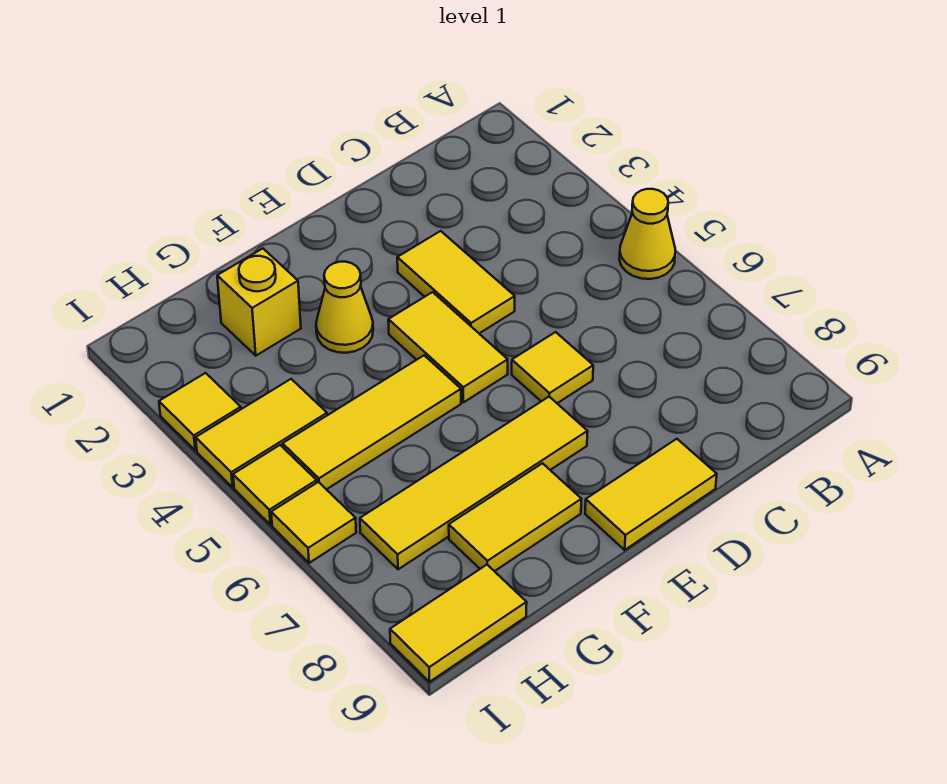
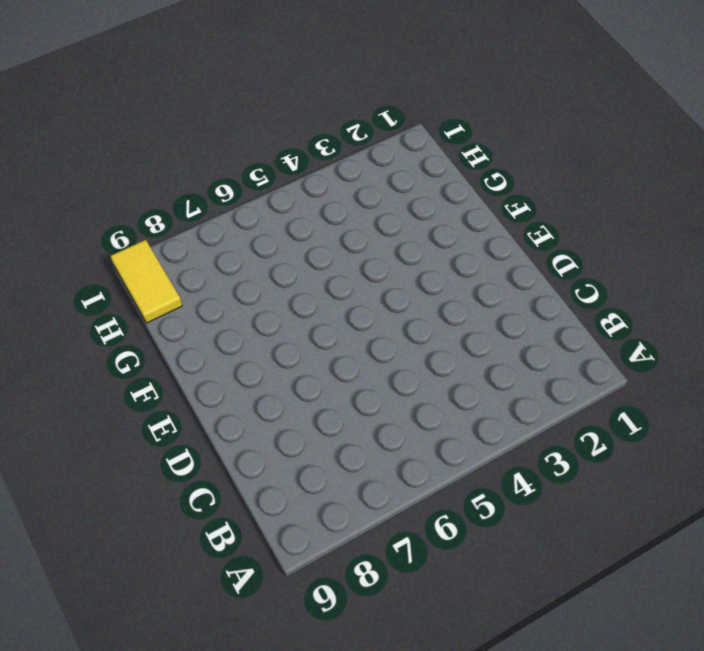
none -> yellow 1x1 cone [619,189,675,279]
none -> yellow 1x2 tile [397,231,515,333]
none -> yellow 1x1 tile [512,332,593,403]

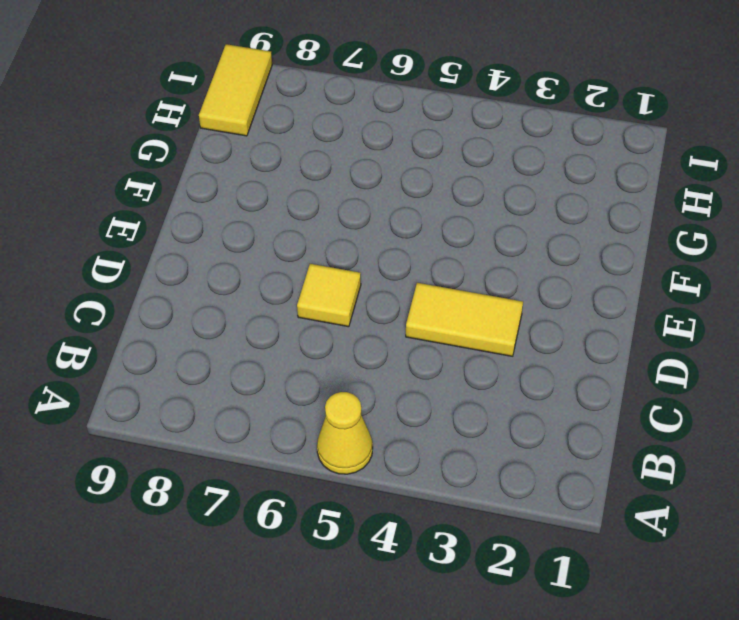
none -> yellow 1x2 tile [585,439,717,550]
none -> yellow 1x2 tile [388,292,508,402]
none -> yellow 1x4 tile [360,397,588,569]

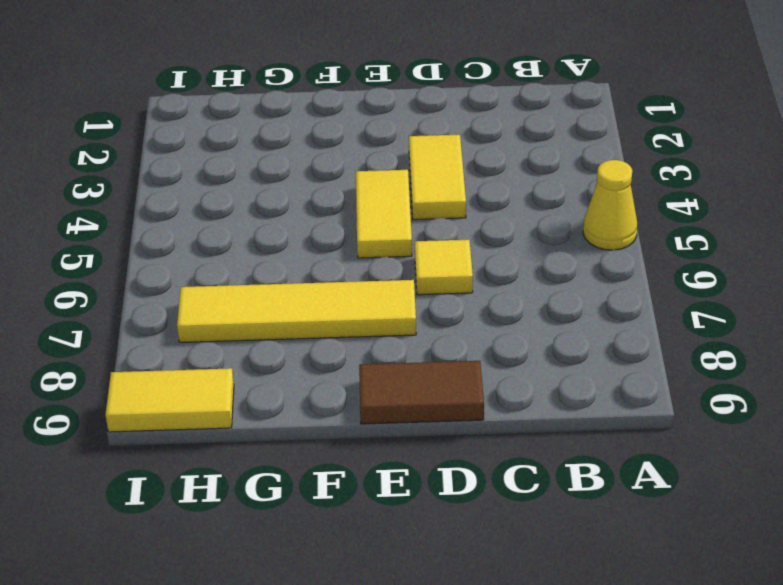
brown 1x2 tile [359,361,484,424] -> yellow 1x2 tile [585,439,717,550]
none -> yellow 1x1 cone [316,262,373,353]
none -> yellow 1x3 tile [283,355,461,490]
none -> yellow 1x2 tile [449,463,581,571]

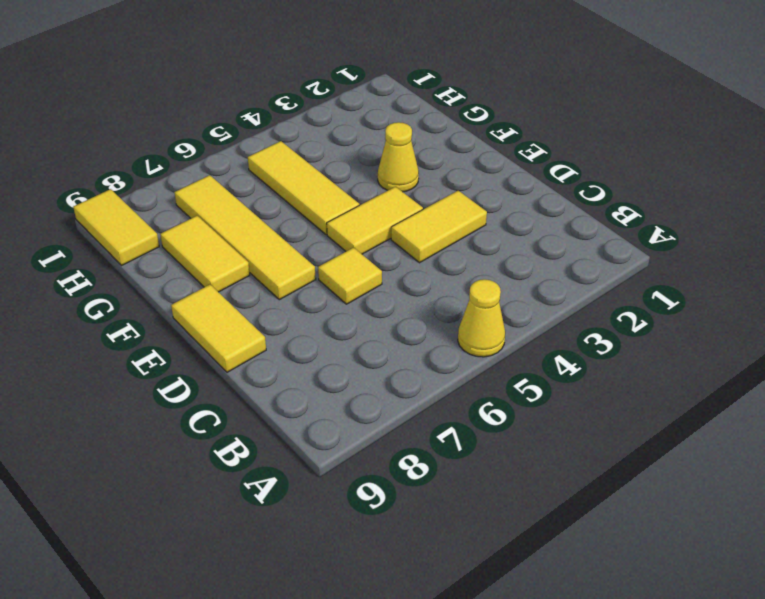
none -> yellow 1x1 brick [217,249,301,356]
none -> yellow 1x2 tile [196,379,327,487]
none -> yellow 1x1 tile [159,373,241,451]

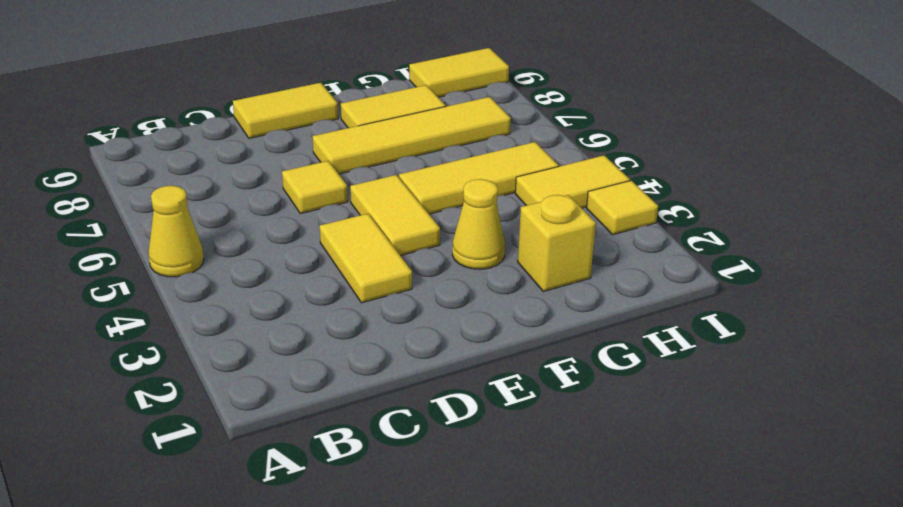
none -> yellow 1x1 tile [233,445,317,525]
none -> yellow 1x1 tile [271,482,356,563]

